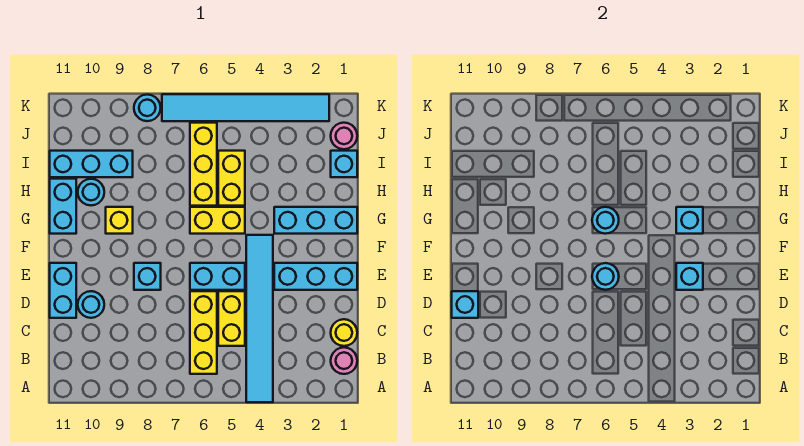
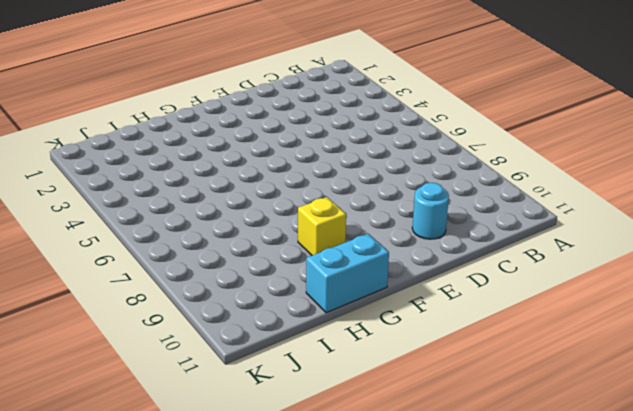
none -> cyan 1x6 tile [246,235,273,402]
none -> pink 1x1 round brick [331,347,357,374]
none -> yellow 1x3 brick [190,291,217,374]

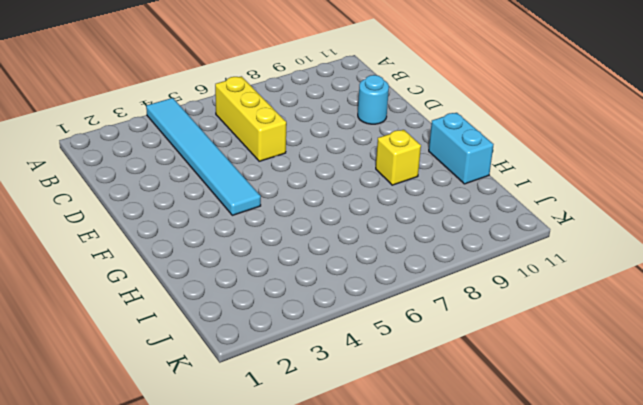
none -> pink 1x1 round brick [331,347,357,374]
none -> yellow 1x1 round brick [331,319,357,346]
none -> yellow 1x2 brick [218,291,245,346]

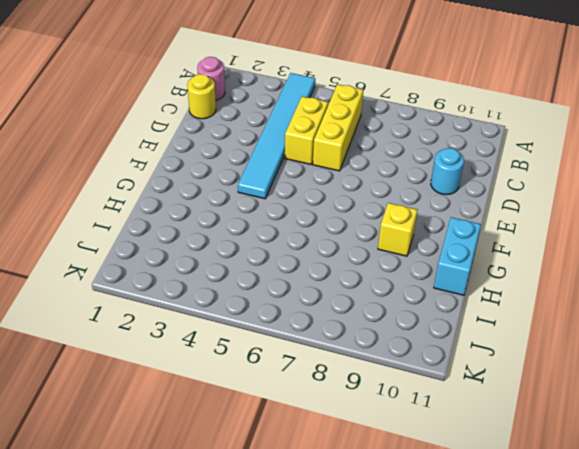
none -> cyan 1x2 brick [50,263,76,318]
none -> cyan 1x3 brick [274,263,357,290]
none -> cyan 1x2 brick [190,263,245,290]

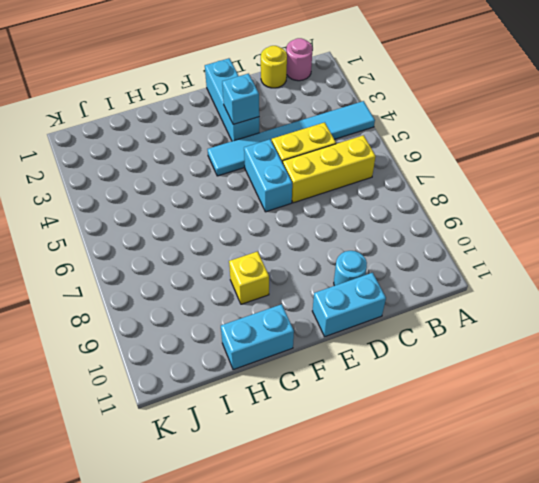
none -> cyan 1x1 brick [134,263,161,290]
none -> cyan 1x3 brick [274,207,357,234]
none -> yellow 1x2 brick [190,207,245,234]

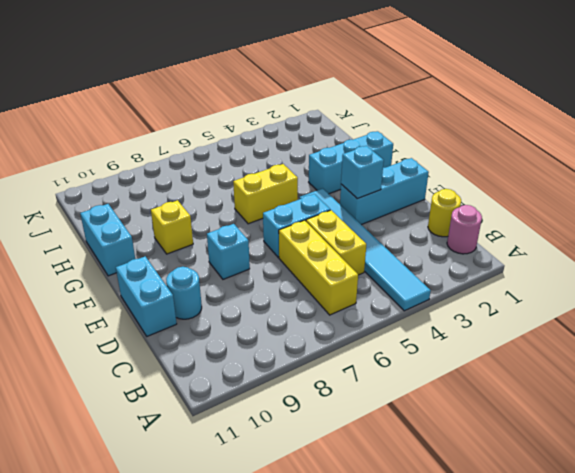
none -> yellow 1x2 brick [218,151,245,206]
none -> yellow 1x3 brick [190,123,217,206]
none -> cyan 1x1 round brick [78,179,104,205]

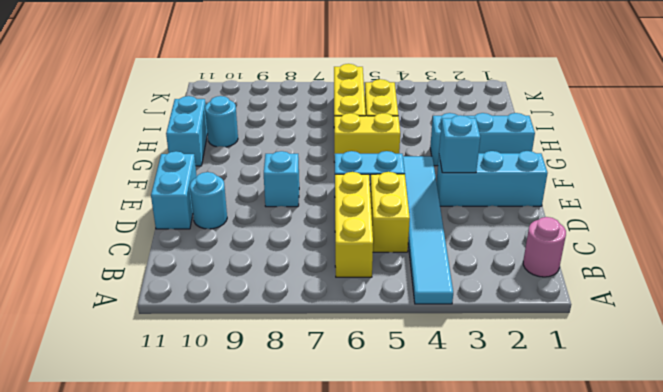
none -> yellow 1x1 round brick [331,319,357,346]
none -> yellow 1x1 brick [106,207,133,234]
none -> cyan 1x1 brick [331,151,357,177]

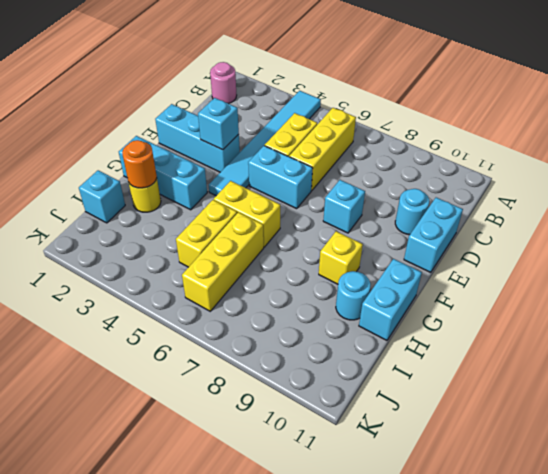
yellow 1x1 round brick [129,178,161,212] -> yellow 1x1 round brick moved to [331,319,357,346]
orange 1x1 round brick [122,140,157,188] -> none
none -> cyan 1x3 brick [50,151,133,177]
none -> pink 1x1 round brick [331,123,357,149]
none -> cyan 1x6 tile [162,94,329,121]

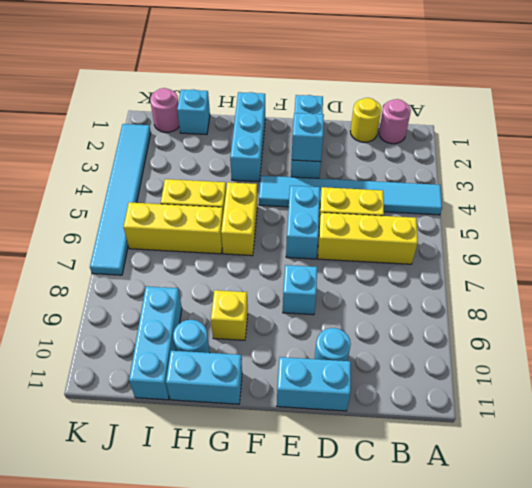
none -> cyan 1x1 round brick [134,95,161,121]
none -> cyan 1x1 brick [452,291,478,318]
none -> cyan 1x1 round brick [592,263,619,290]

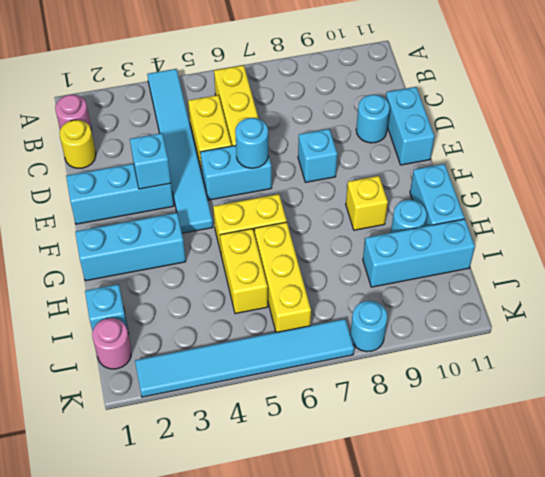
none -> cyan 1x1 brick [452,291,478,318]
none -> cyan 1x1 brick [676,207,703,234]
none -> cyan 1x1 round brick [592,207,619,234]

